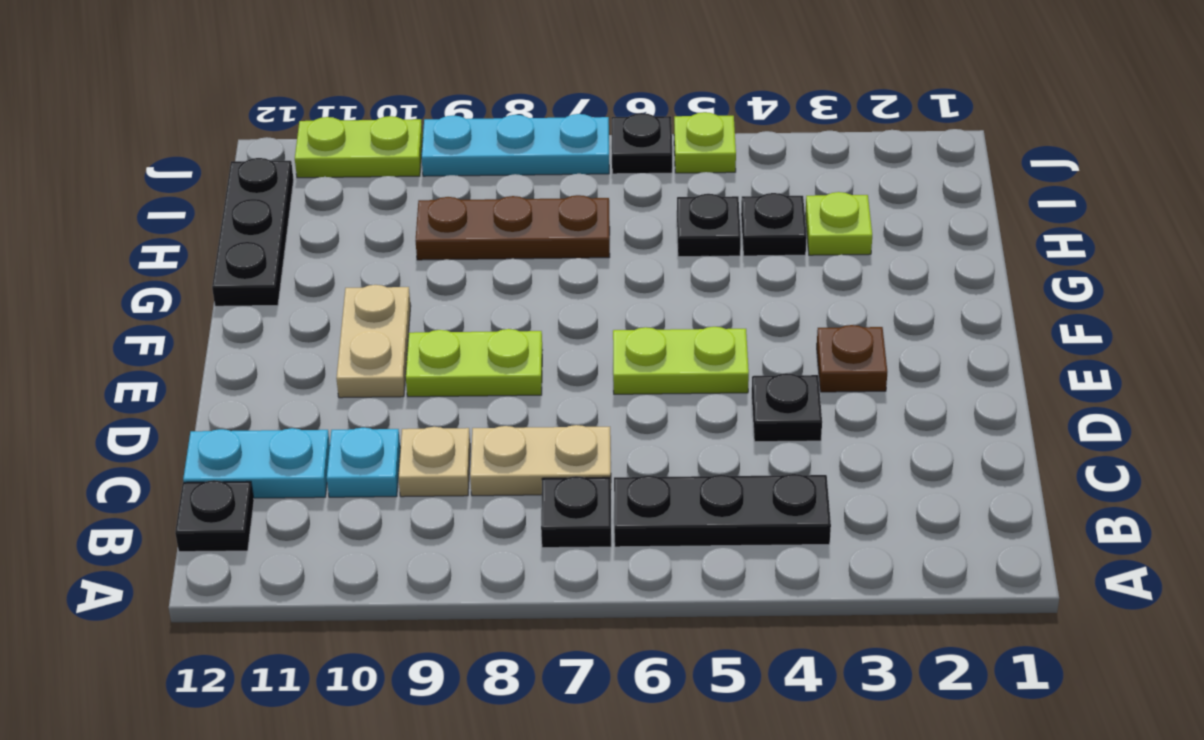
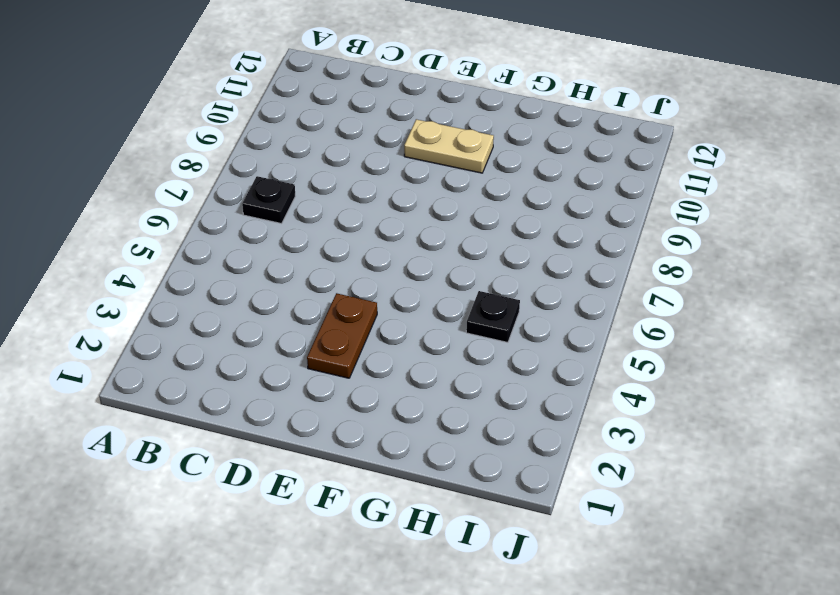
brown 1x2 plate [307,293,377,378] -> brown 1x1 plate [817,325,887,392]
none -> black 1x3 plate [614,474,831,547]
none -> black 1x1 plate [175,480,254,552]
none -> tan 1x2 plate [470,425,611,496]

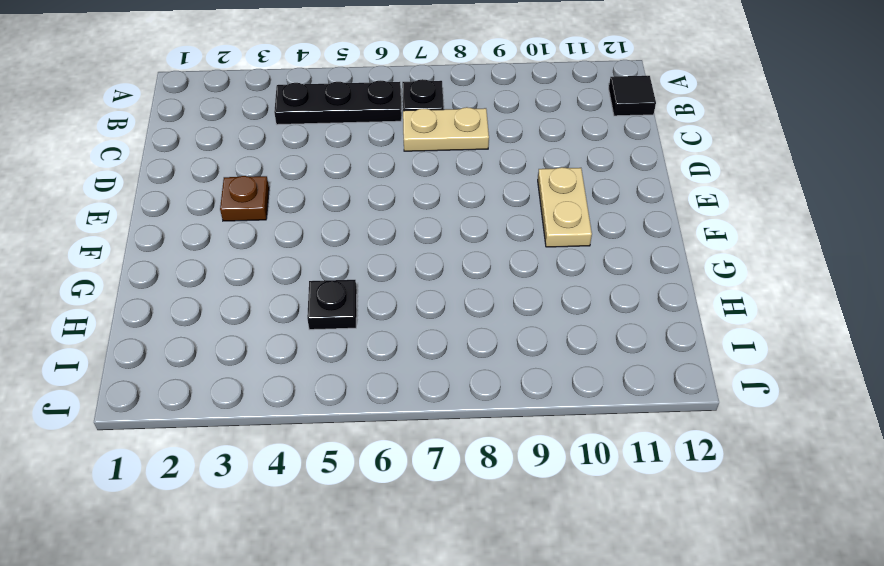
black 1x1 tile [609,76,656,116] -> black 1x1 plate [175,480,254,552]
none -> tan 1x1 plate [398,427,470,497]
none -> cyan 1x1 plate [327,428,400,497]
none -> cyan 1x2 plate [183,428,330,498]

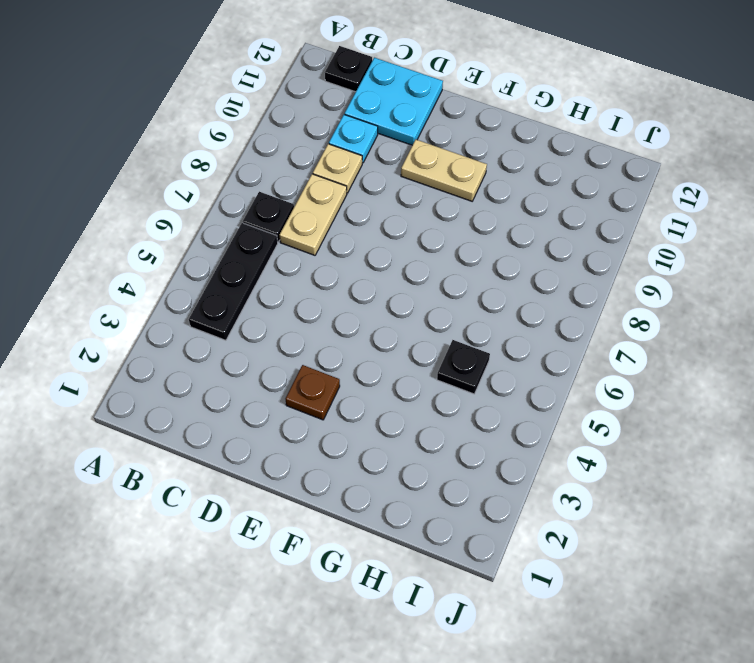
cyan 2x2 plate [345,58,443,145] -> cyan 1x2 plate [183,428,330,498]
none -> black 1x1 plate [752,373,822,442]
none -> lime 1x2 plate [613,327,749,394]
none -> lime 1x2 plate [406,329,542,397]

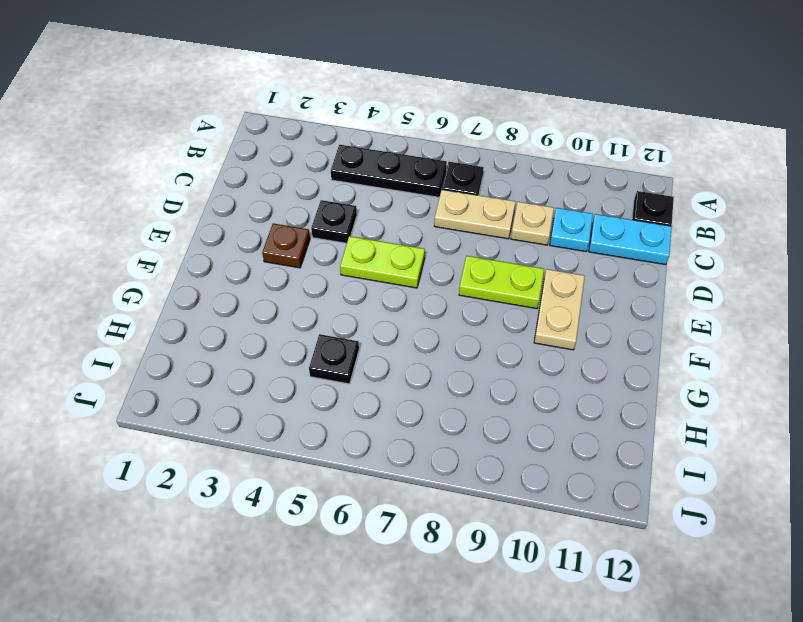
none -> black 1x3 plate [212,158,294,306]
none -> lime 1x1 plate [805,192,872,255]
none -> black 1x1 plate [741,193,807,256]

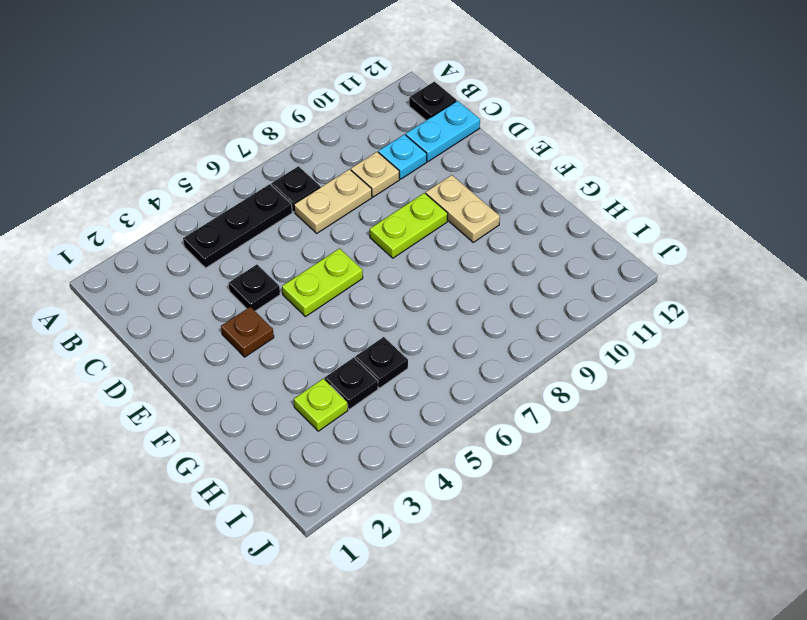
none -> black 1x3 plate [212,158,294,306]
none -> brown 1x3 plate [416,195,610,260]
none -> lime 1x1 plate [674,112,736,173]

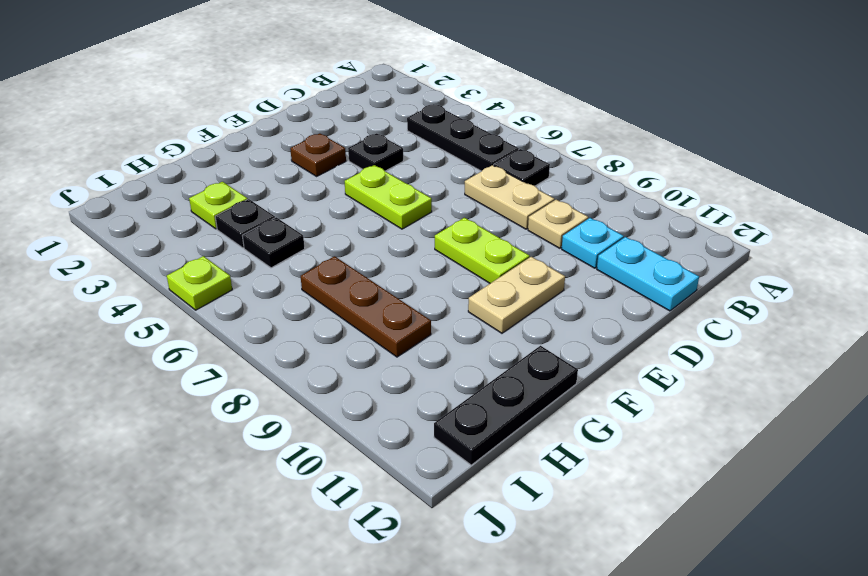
none -> black 1x1 plate [175,480,254,552]
none -> black 1x1 plate [612,113,672,174]
none -> cyan 1x3 plate [421,114,609,176]

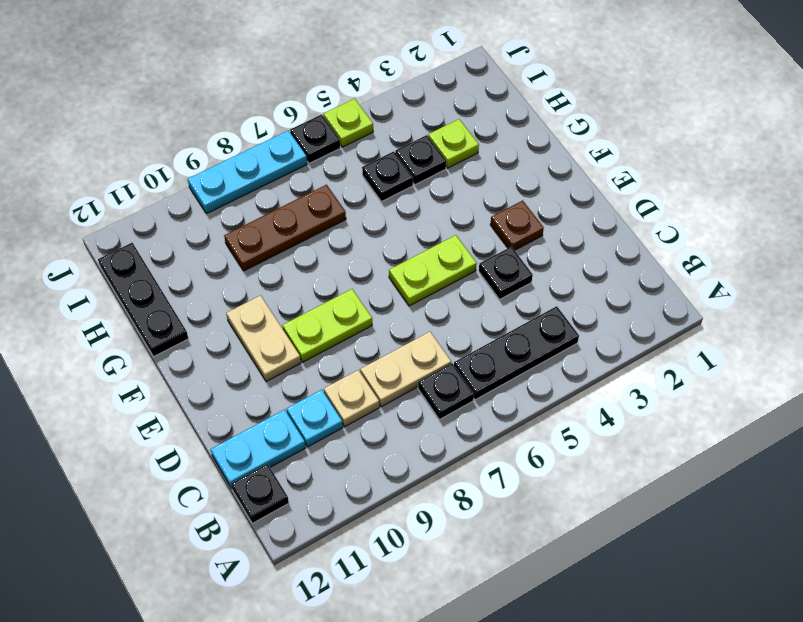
none -> lime 1x2 plate [295,116,423,178]

